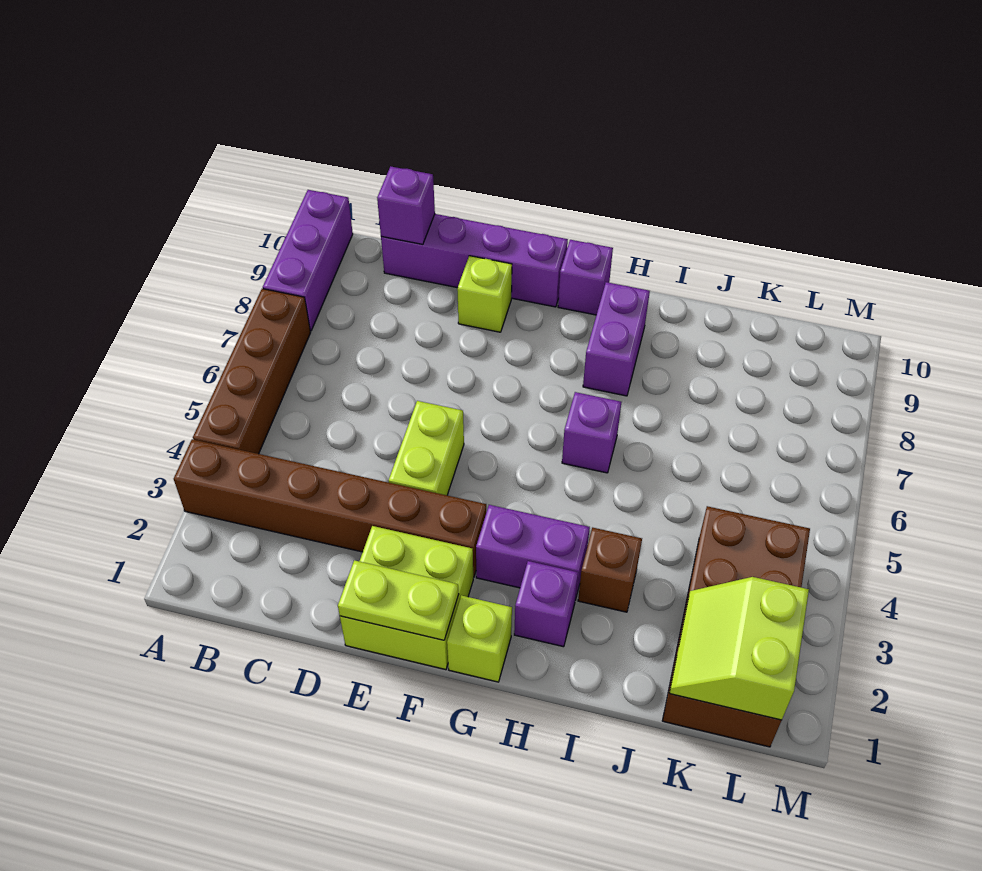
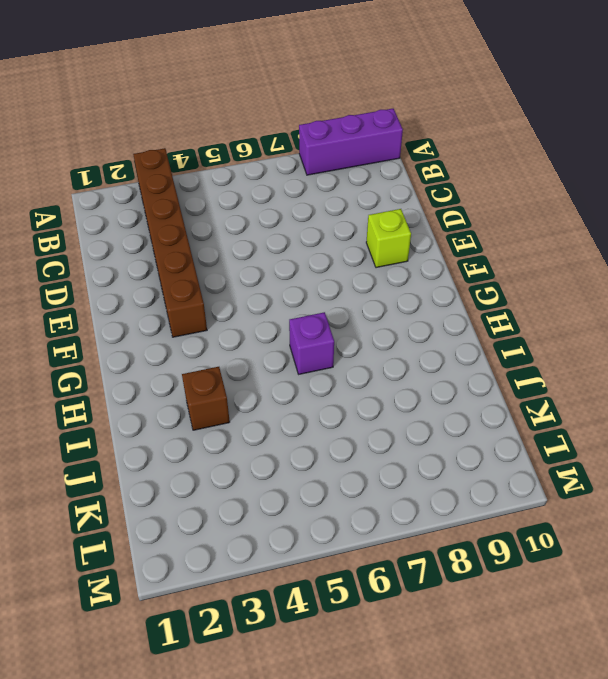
none -> brown 1x4 brick [193,289,311,454]
none -> purple 1x4 brick [381,214,568,307]
none -> lime 2x2 brick [340,526,473,670]

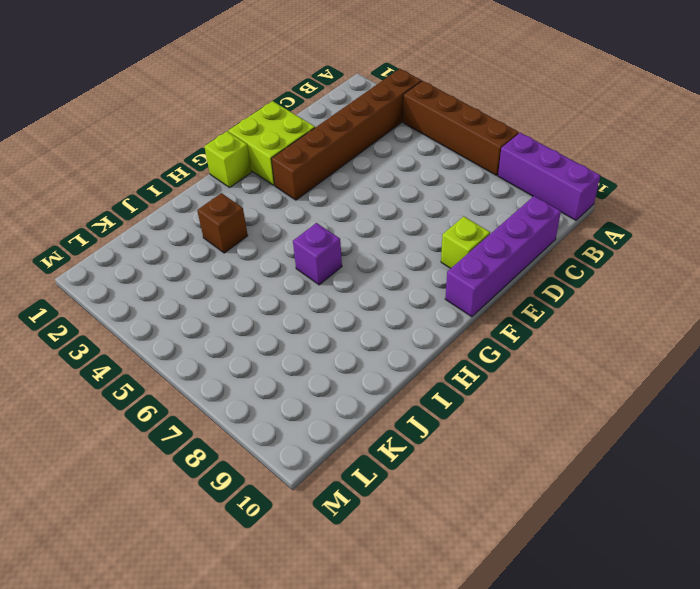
none -> lime 1x2 brick [388,401,464,495]
none -> purple 1x2 brick [476,505,590,600]
none -> purple 1x1 brick [558,240,613,315]

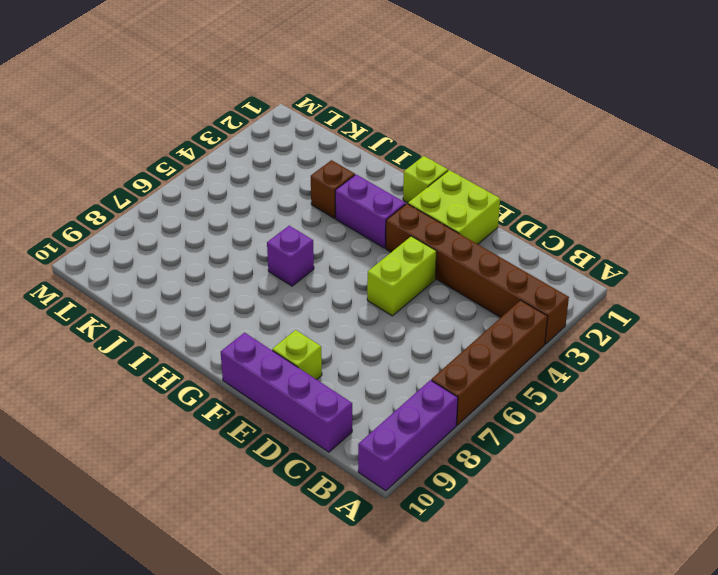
none -> purple 1x1 brick [558,240,613,315]
none -> purple 1x1 brick [514,561,578,647]
none -> purple 1x2 brick [583,282,650,396]

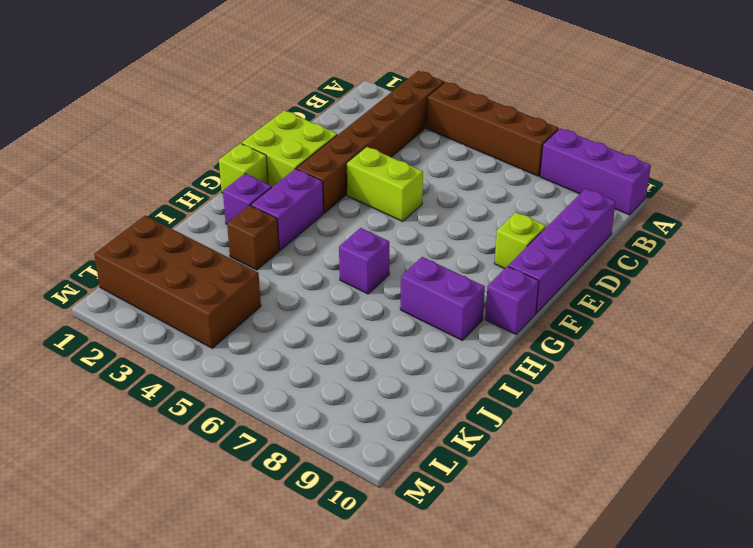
none -> purple 1x1 brick [377,166,435,245]
none -> lime 1x2 plate [338,560,459,640]
none -> lime 2x2 slope [669,577,809,720]

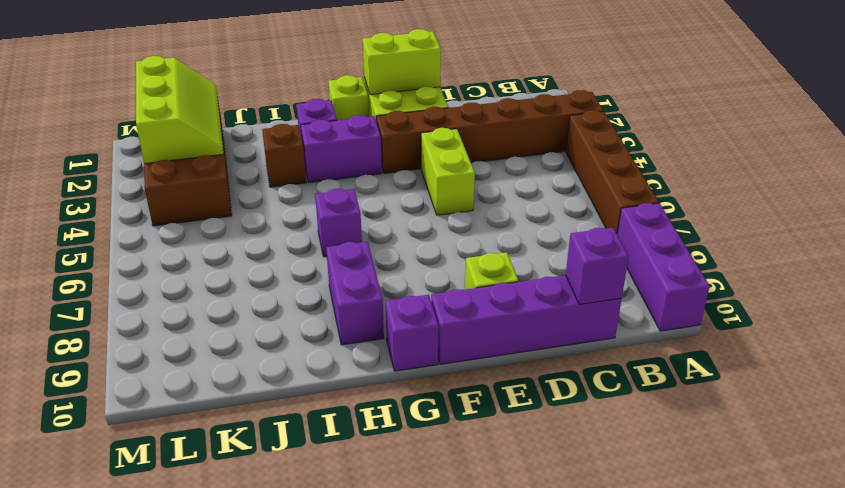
lime 1x2 brick [363,29,441,94] -> lime 1x2 plate [338,560,459,640]
lime 2x3 slope [136,56,223,164] -> lime 2x2 slope [669,577,809,720]

